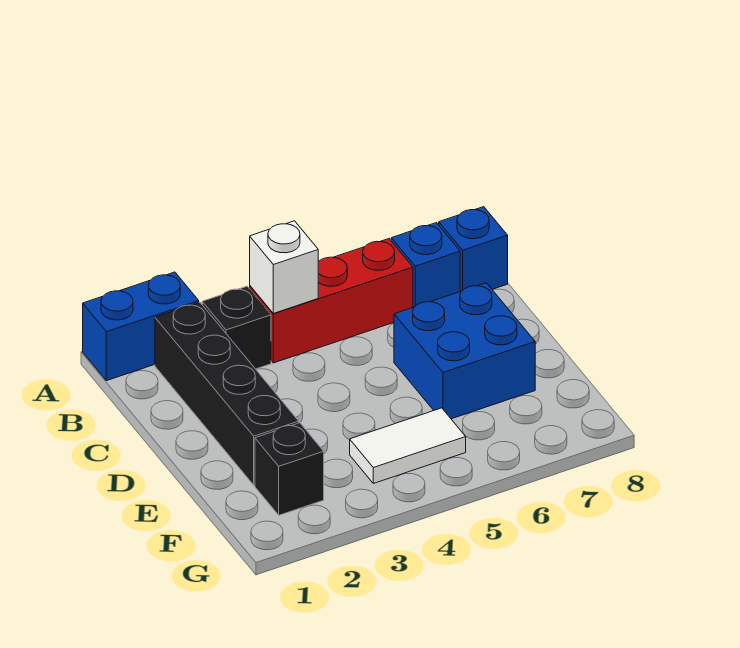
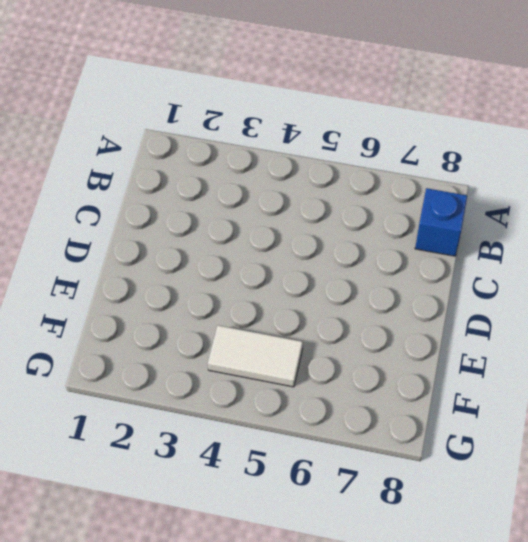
none -> blue 1x2 brick [83,272,199,381]
none -> black 1x4 brick [155,302,299,485]

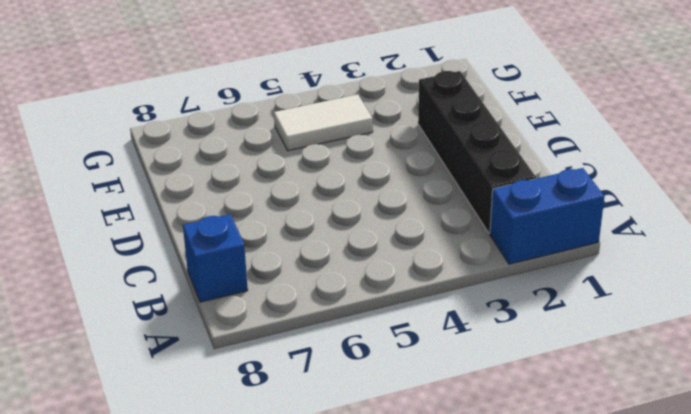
none -> black 1x1 brick [202,286,271,369]
none -> red 1x3 brick [250,239,413,363]

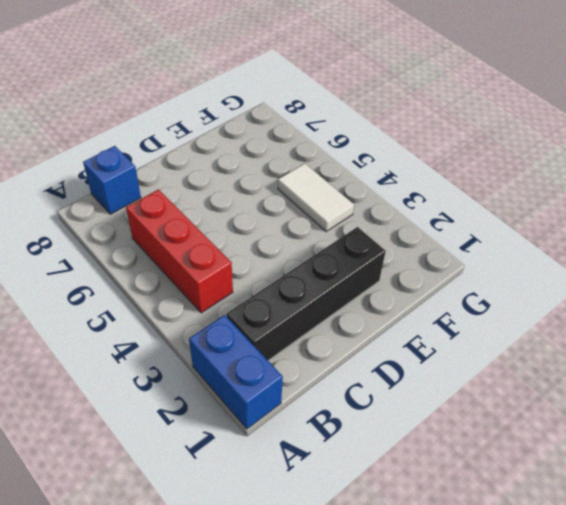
none -> black 1x1 brick [202,286,271,369]
none -> blue 1x1 brick [391,223,460,307]

